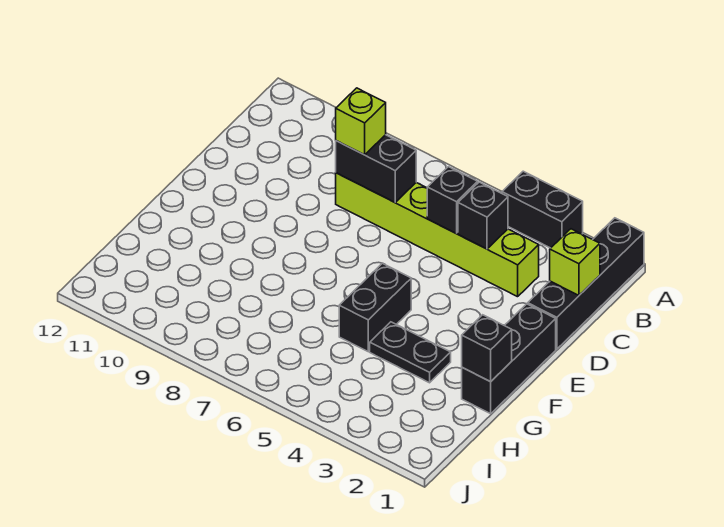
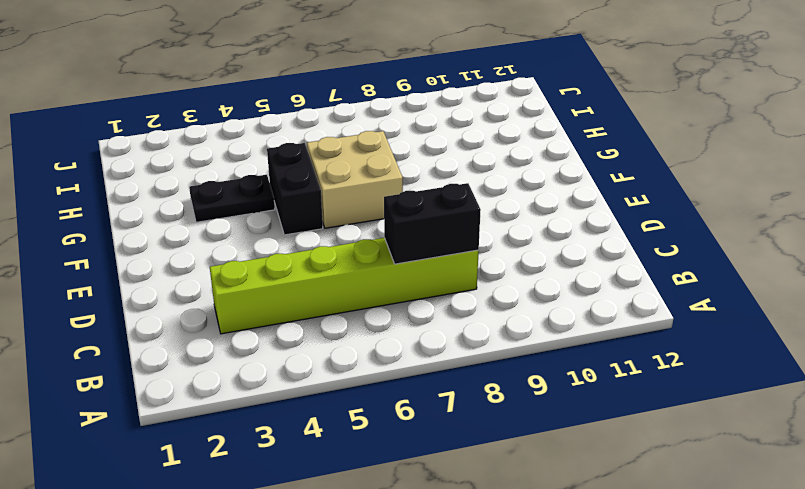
tan 2x2 brick [307,131,403,228] -> none
none -> black 1x4 brick [528,218,644,349]
none -> black 1x2 brick [502,171,583,248]
none -> black 1x3 brick [462,304,556,414]

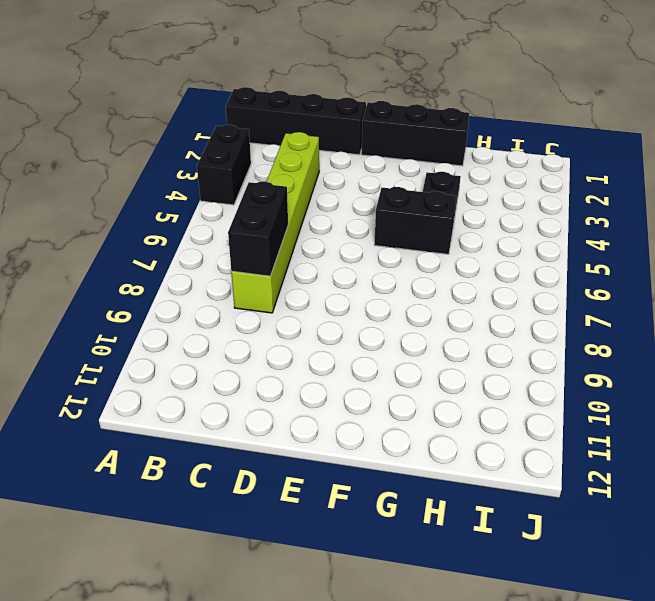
none -> lime 1x1 brick [550,229,600,295]
none -> black 1x1 brick [458,182,508,249]
none -> black 1x1 brick [427,167,478,233]

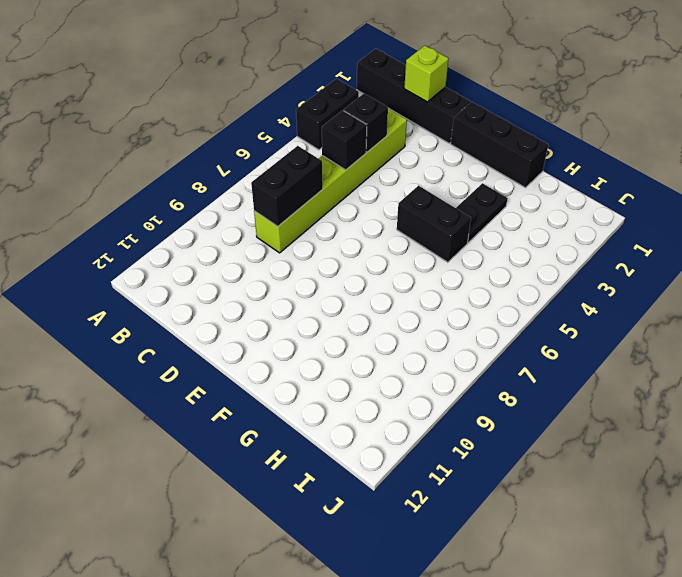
none -> black 1x1 brick [462,315,512,382]
none -> lime 1x1 brick [336,88,386,155]

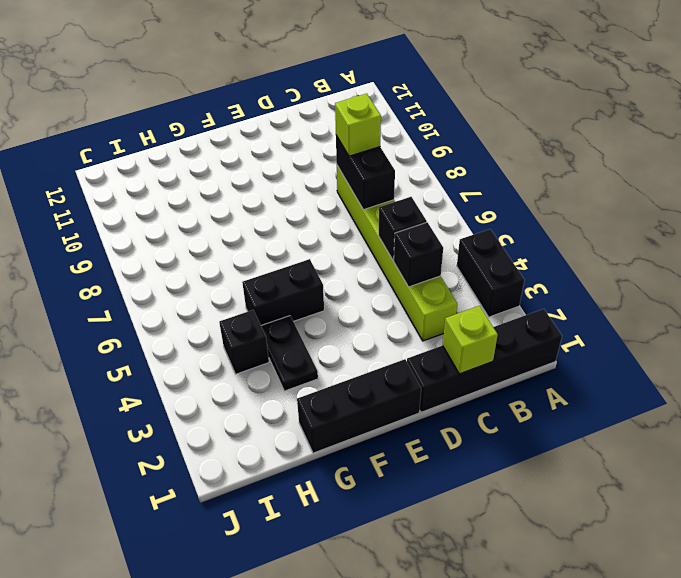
black 1x1 brick [219,310,269,374] -> black 1x1 brick moved to [462,315,512,382]

